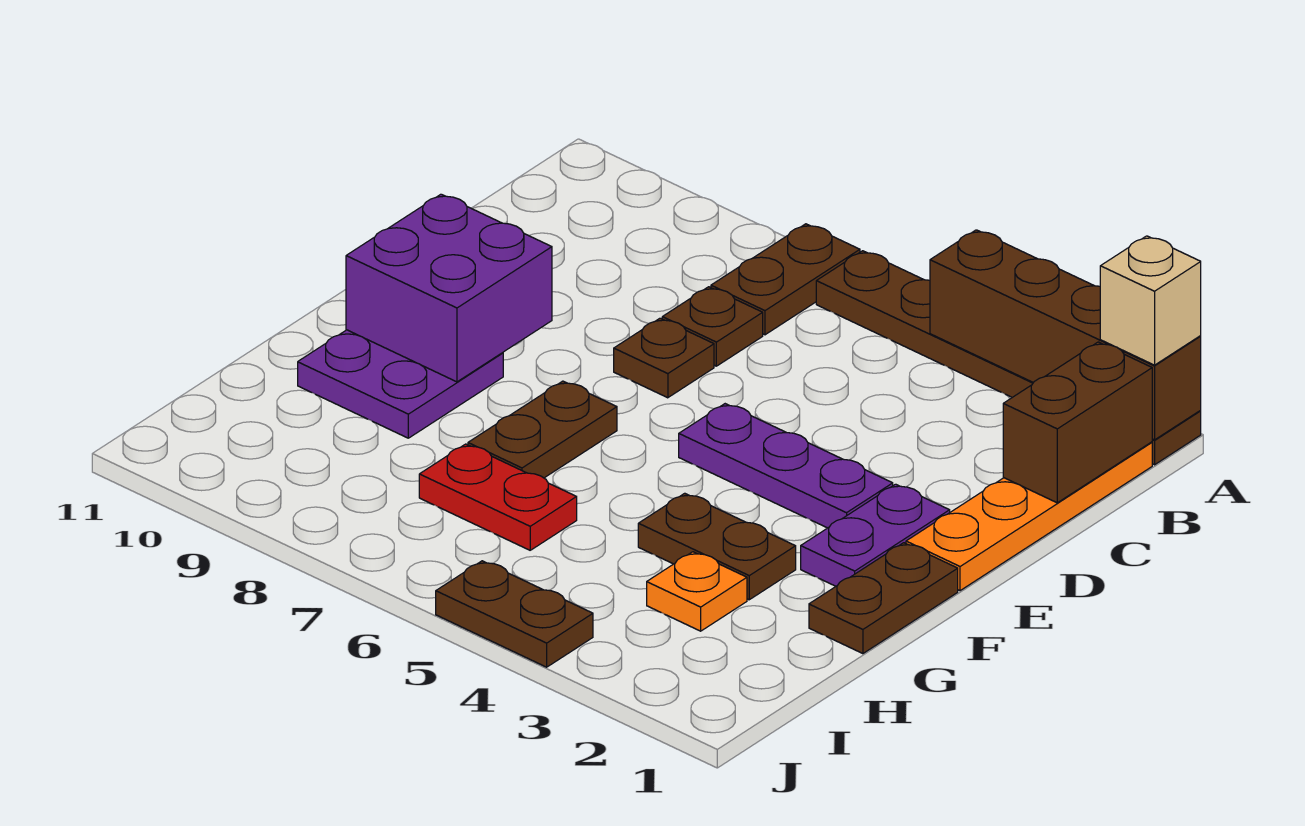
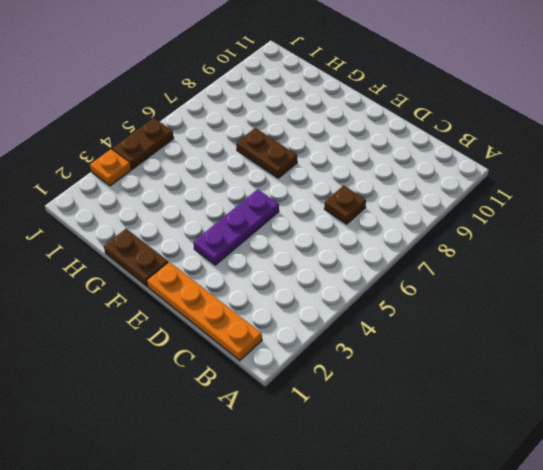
orange 1x1 plate [90,149,131,186] -> orange 1x1 plate moved to [647,552,747,631]
none -> brown 1x6 plate [816,251,1201,465]
none -> brown 1x2 plate [711,224,860,335]
none -> brown 1x1 plate [614,318,714,398]

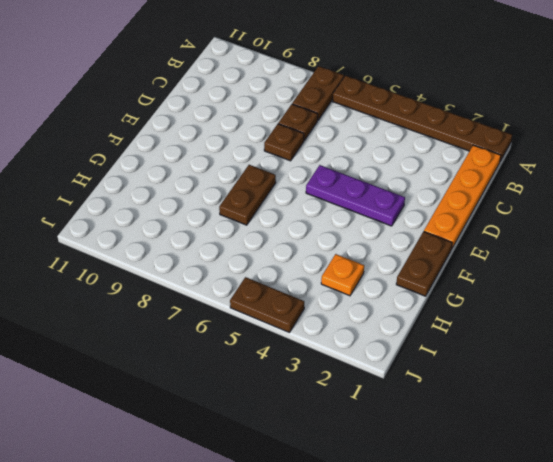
none -> purple 1x2 plate [801,484,950,586]
none -> purple 2x2 plate [298,330,503,438]
none -> brown 1x2 plate [638,493,796,600]

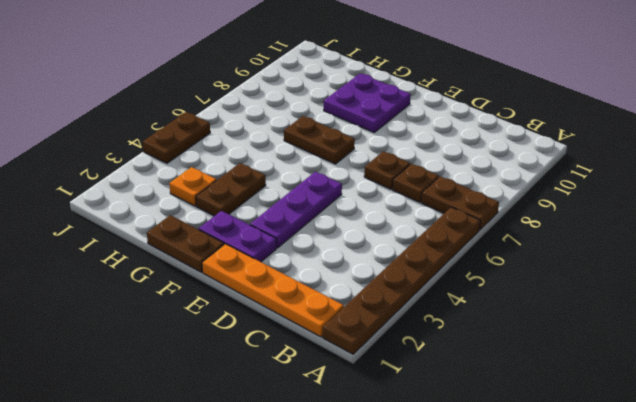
none -> red 1x2 plate [419,444,577,550]
none -> brown 1x4 brick [930,230,1201,440]
none -> brown 1x2 brick [1003,342,1152,503]

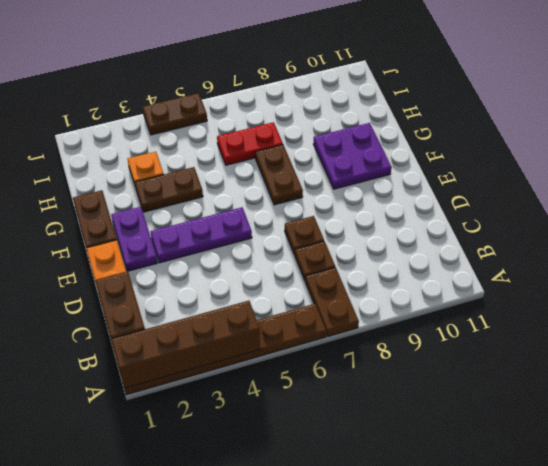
none -> purple 2x2 brick [346,194,552,382]
none -> tan 1x1 brick [1100,236,1201,365]

